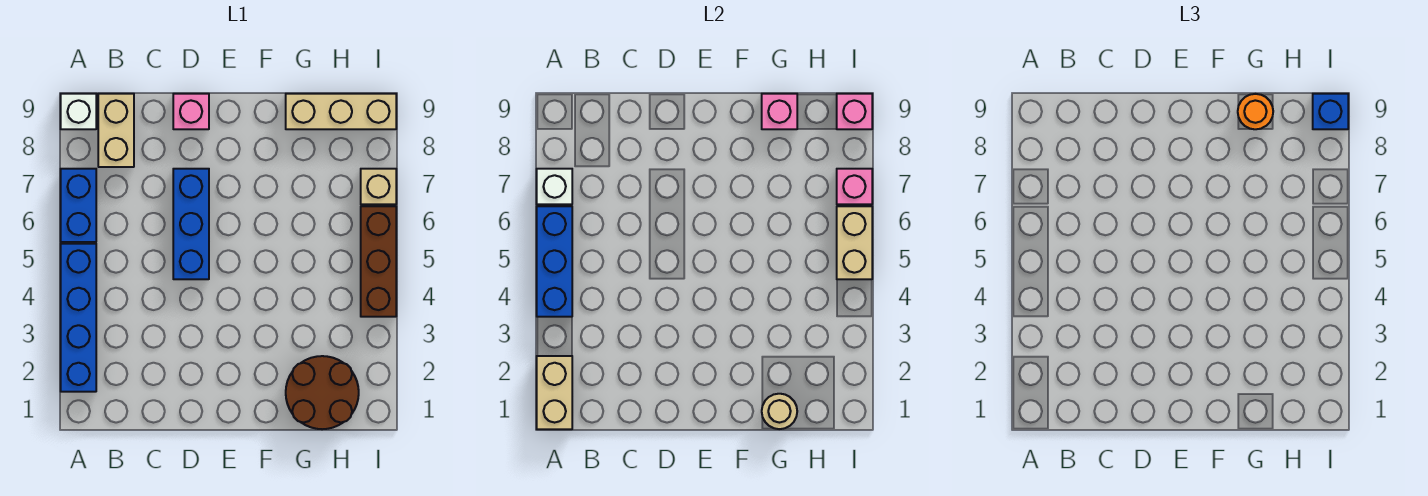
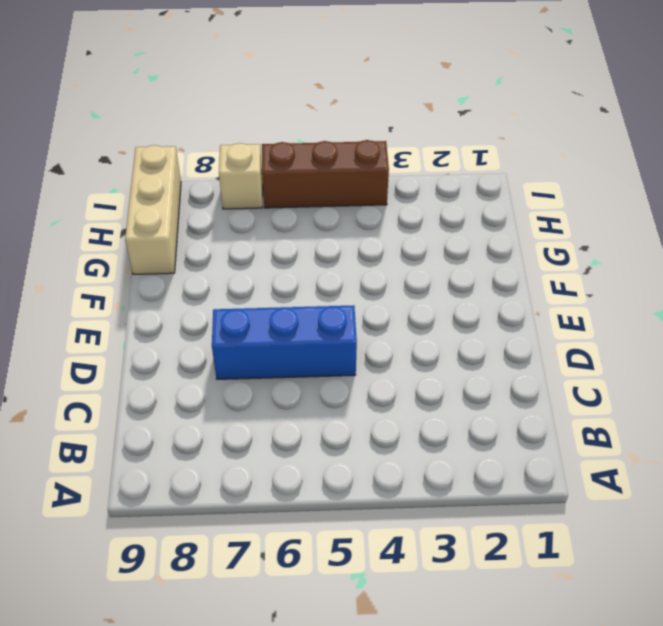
none -> blue 1x4 brick [61,244,96,392]
none -> blue 1x2 brick [61,169,96,242]
none -> white 1x1 brick [61,94,96,129]

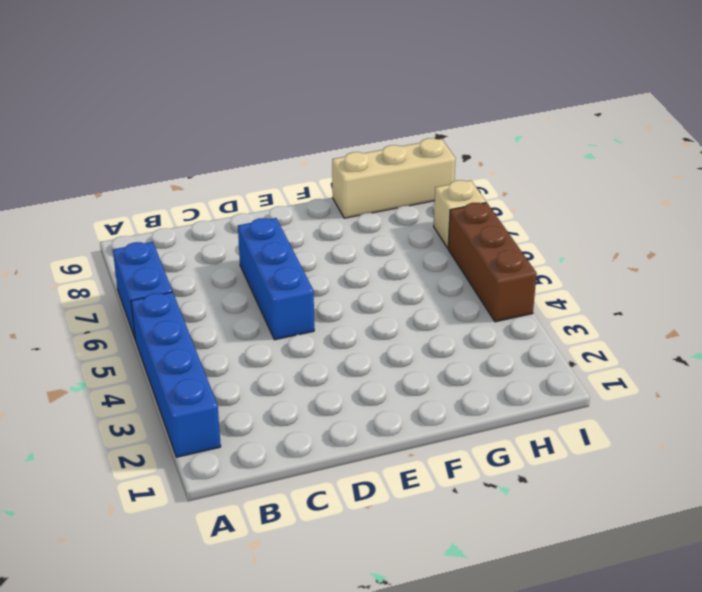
none -> white 1x1 brick [61,94,96,129]
none -> tan 1x2 brick [98,94,134,167]
none -> pink 1x1 brick [173,94,209,129]

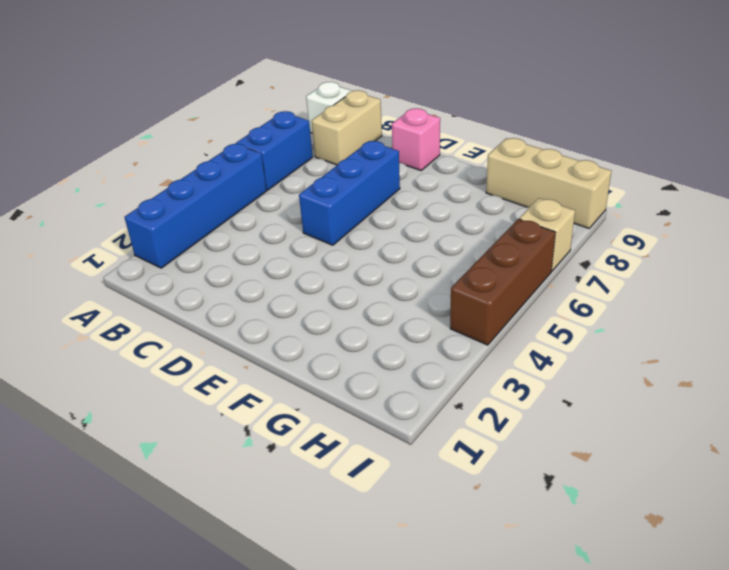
none -> brown 2x2 round brick [286,356,359,429]
none -> tan 1x2 brick [537,356,572,429]
none -> blue 1x3 brick [537,206,572,317]

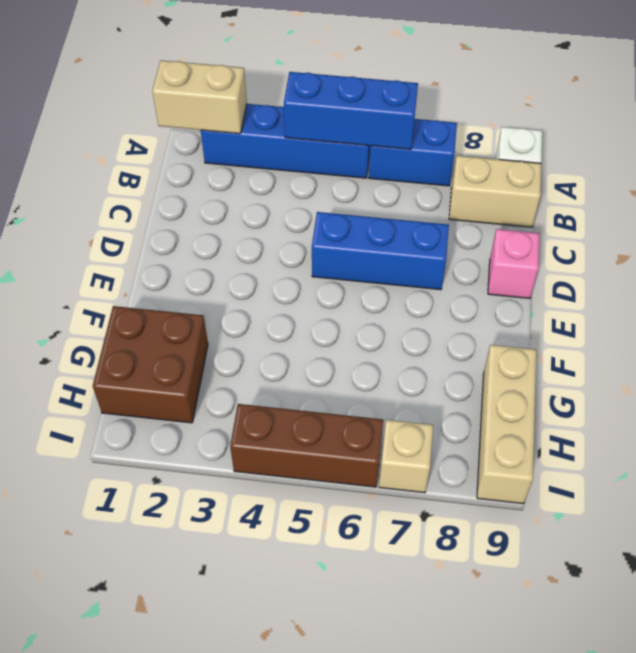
brown 2x2 brick [93,306,208,423] -> brown 2x2 round brick [286,356,359,429]
none -> white 1x1 brick [537,169,572,204]
none -> tan 1x1 round brick [762,394,797,429]
none -> pink 1x1 brick [762,94,797,129]

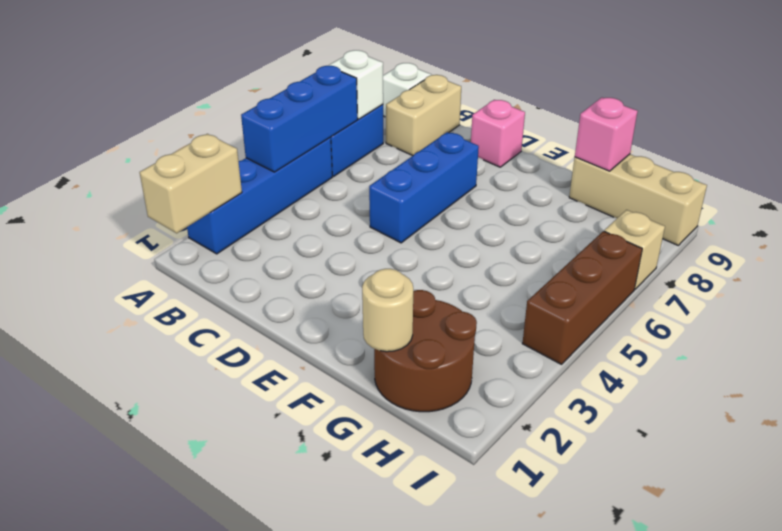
none -> tan 1x2 brick [837,206,872,279]
none -> pink 1x1 brick [837,169,872,204]
none -> pink 1x1 brick [837,94,872,129]

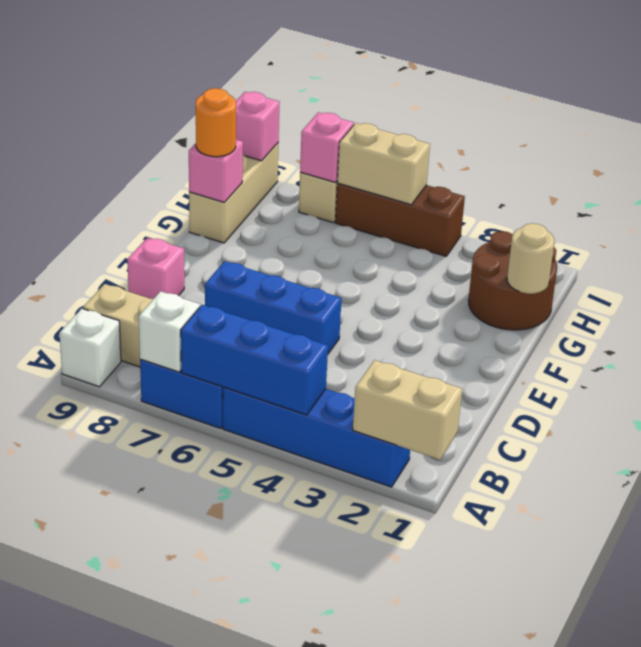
none -> blue 1x1 brick [1313,94,1348,129]

